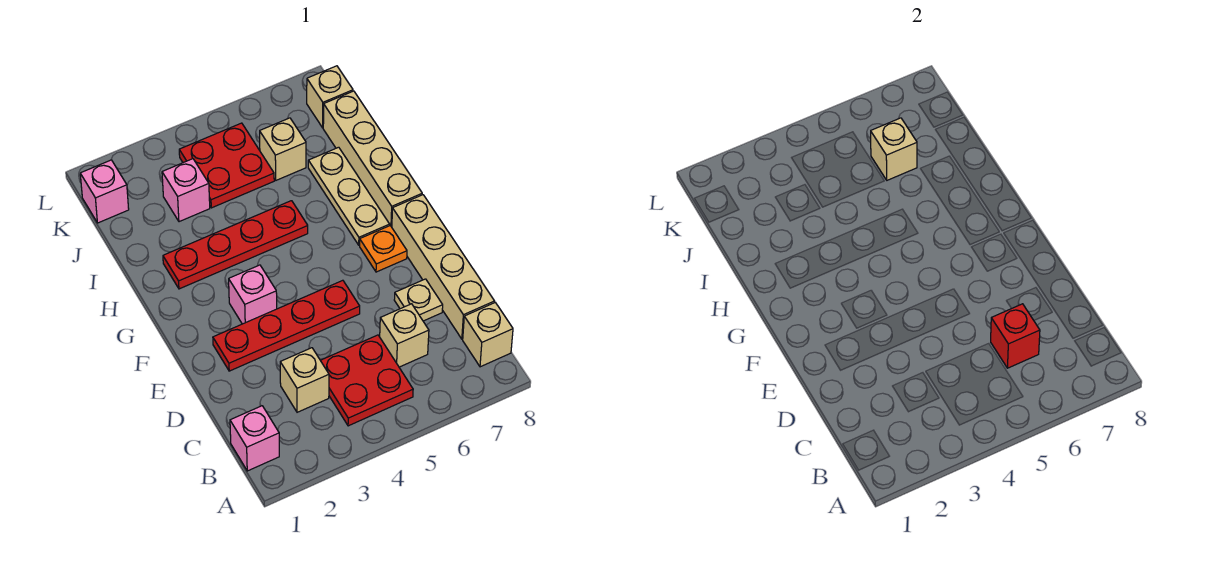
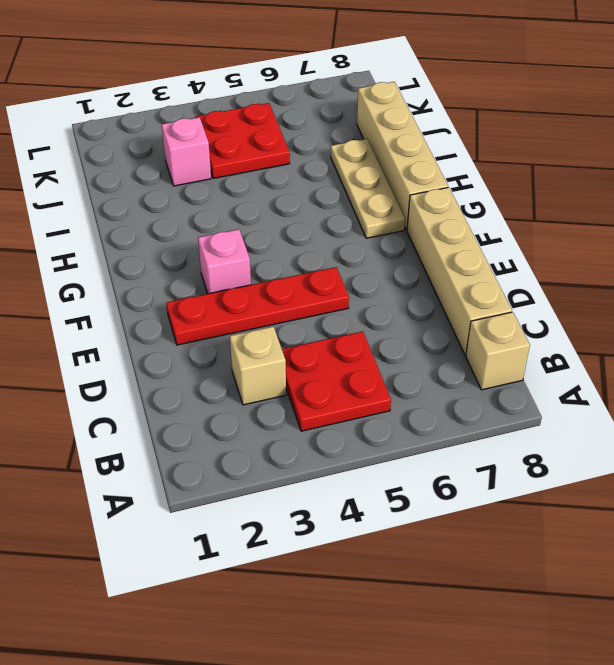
none -> pink 1x1 brick [230,406,279,471]
none -> tan 1x1 brick [380,304,429,367]
none -> tan 1x1 plate [394,279,443,321]

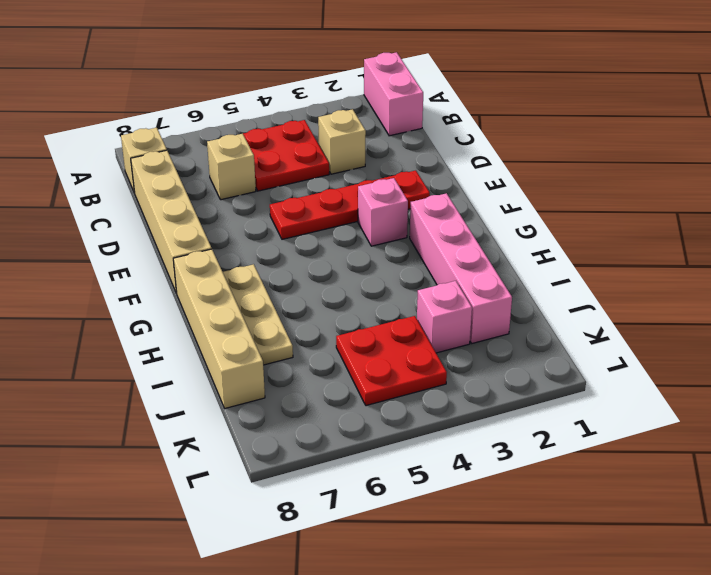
pink 1x2 brick [364,52,423,136] -> pink 1x1 brick [230,406,279,471]
pink 1x4 brick [410,193,512,343] -> red 1x4 plate [163,201,308,289]
none -> tan 1x1 plate [394,279,443,321]
none -> orange 1x1 plate [360,226,407,272]
none -> tan 1x1 brick [260,118,306,180]

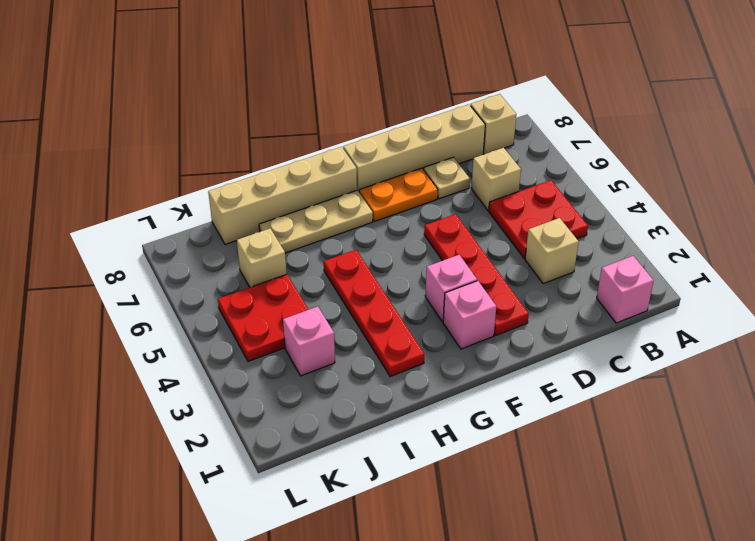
orange 1x2 plate [359,168,438,222] -> orange 1x1 plate [360,226,407,272]
pink 1x1 brick [443,281,496,349] -> pink 1x1 brick moved to [80,160,129,223]
none -> tan 1x1 brick [307,66,353,128]
none -> red 1x1 brick [991,304,1040,368]
none -> tan 1x1 brick [871,118,917,180]

